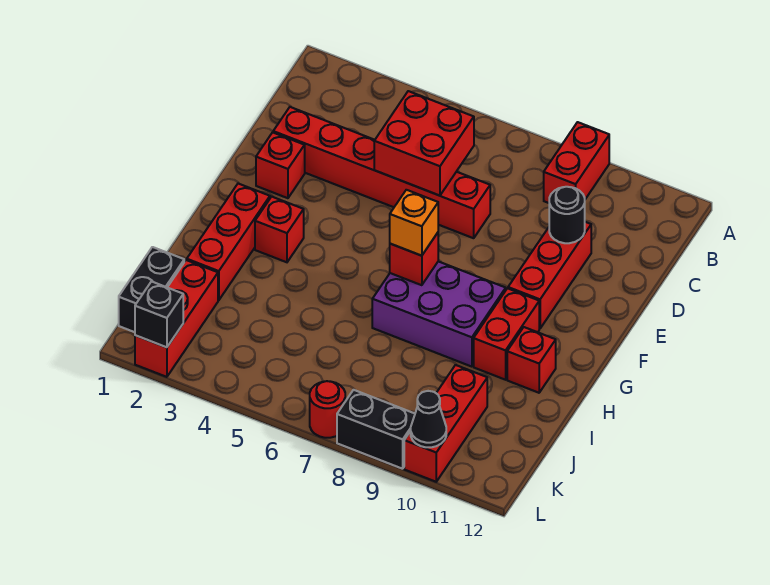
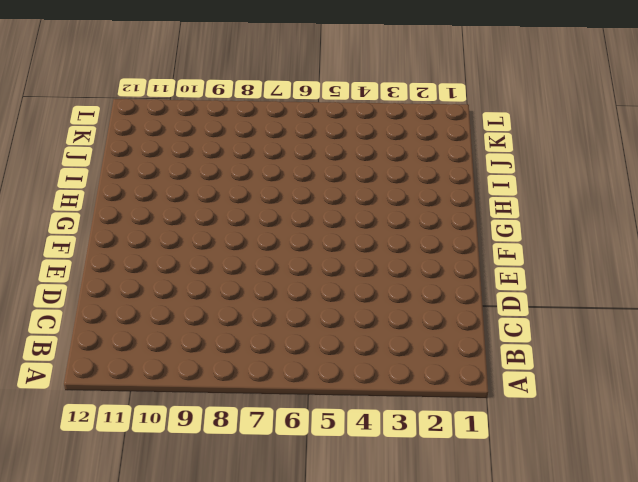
none -> red 1x2 brick [544,122,609,203]
none -> red 1x6 brick [273,107,490,238]
none -> red 1x3 brick [508,222,591,329]

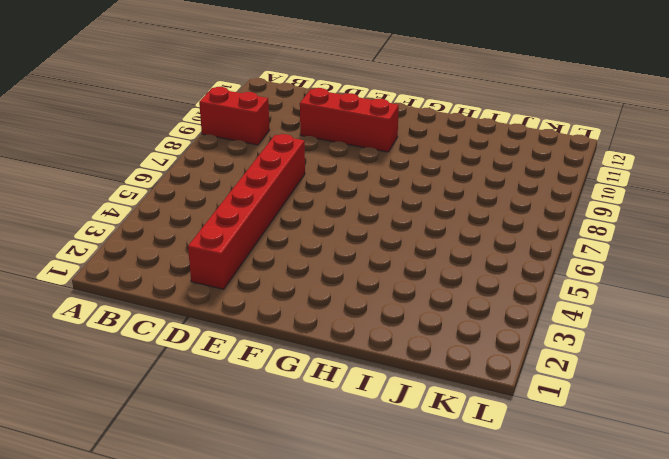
none -> red 1x1 brick [256,132,305,198]
none -> red 1x3 brick [187,184,270,300]
none -> red 1x1 brick [255,197,304,262]

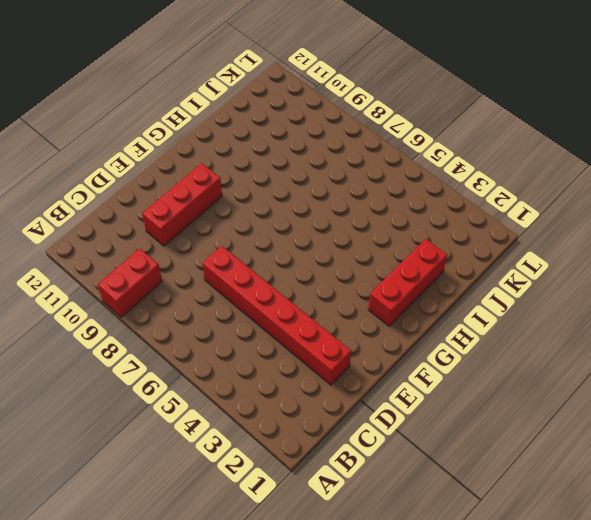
none -> red 1x1 brick [256,132,305,198]
none -> red 1x1 brick [255,197,304,262]
none -> purple 2x3 brick [372,261,506,367]

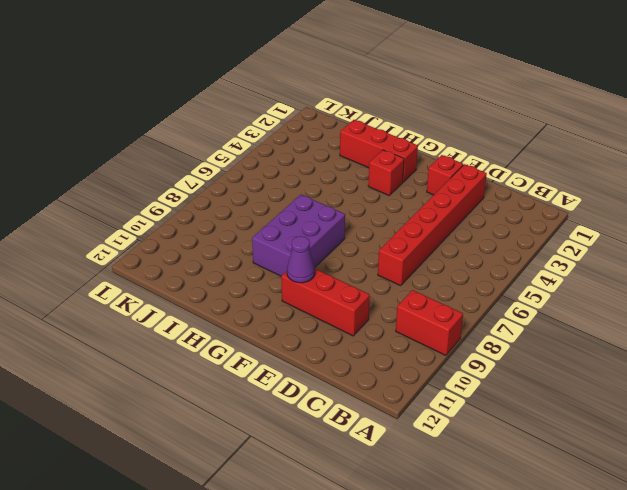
purple 1x1 cone [287,236,315,283] -> none
none -> red 1x2 brick [474,288,539,380]
none -> red 1x1 brick [507,327,556,393]
none -> black 1x2 brick [119,247,184,332]

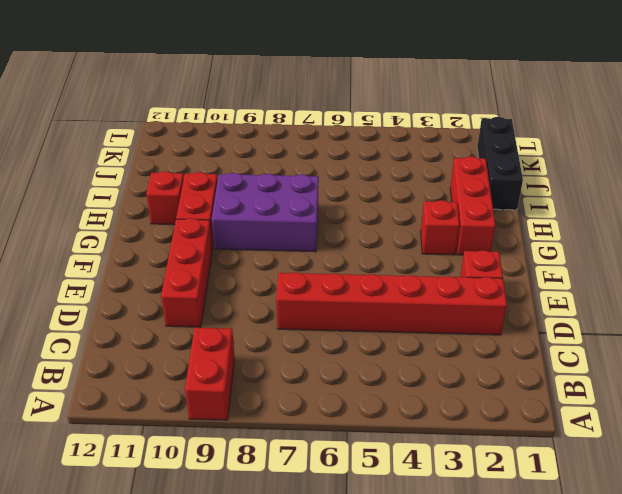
black 1x3 brick [477,117,523,210] -> black 1x2 brick [119,247,184,332]
none -> red 1x3 brick [135,260,218,377]
none -> red 1x3 brick [404,365,487,482]
none -> red 1x1 round brick [310,381,345,438]

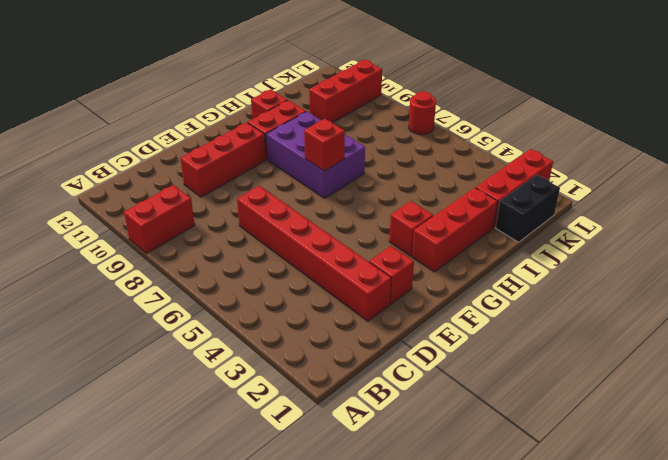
none -> black 1x2 brick [337,390,415,469]
none -> red 2x2 brick [374,91,474,196]
none -> black 1x1 round brick [549,187,585,243]

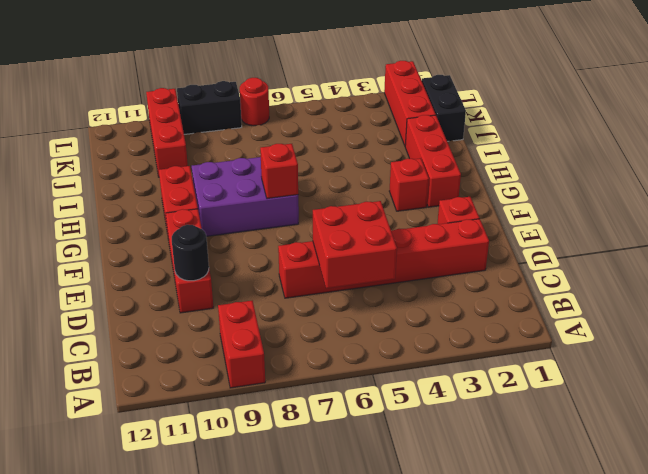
none -> red 1x1 brick [507,327,556,393]
none -> black 1x1 brick [135,282,183,347]
none -> black 1x1 cone [411,391,446,447]

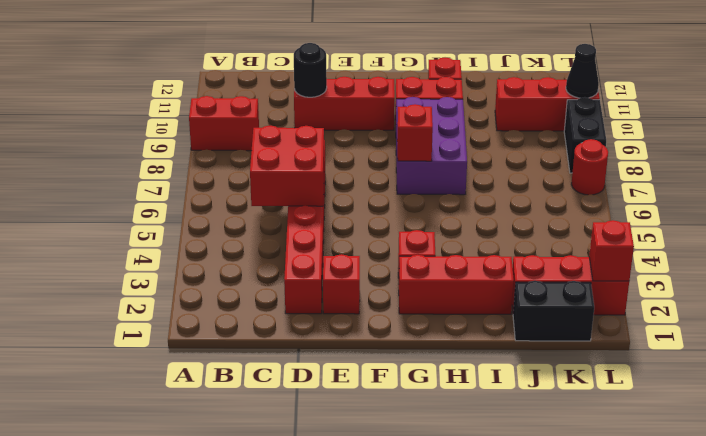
red 1x1 brick [589,220,634,281] -> black 1x1 brick [135,282,183,347]
none -> orange 1x1 brick [390,190,438,256]

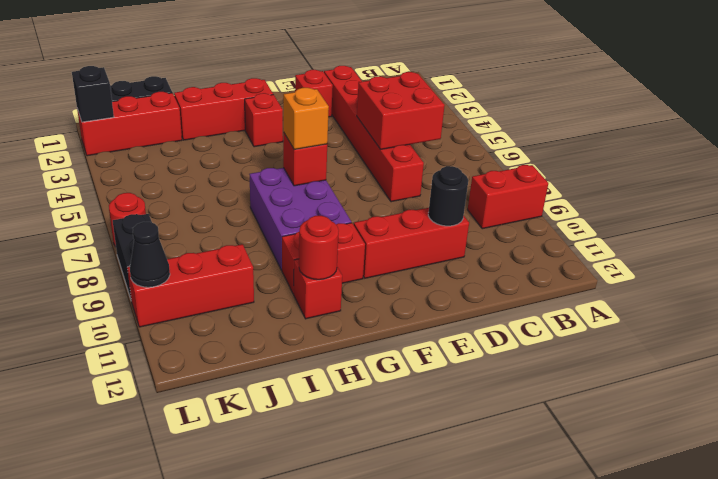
red 1x1 round brick [299,216,339,280] -> none

